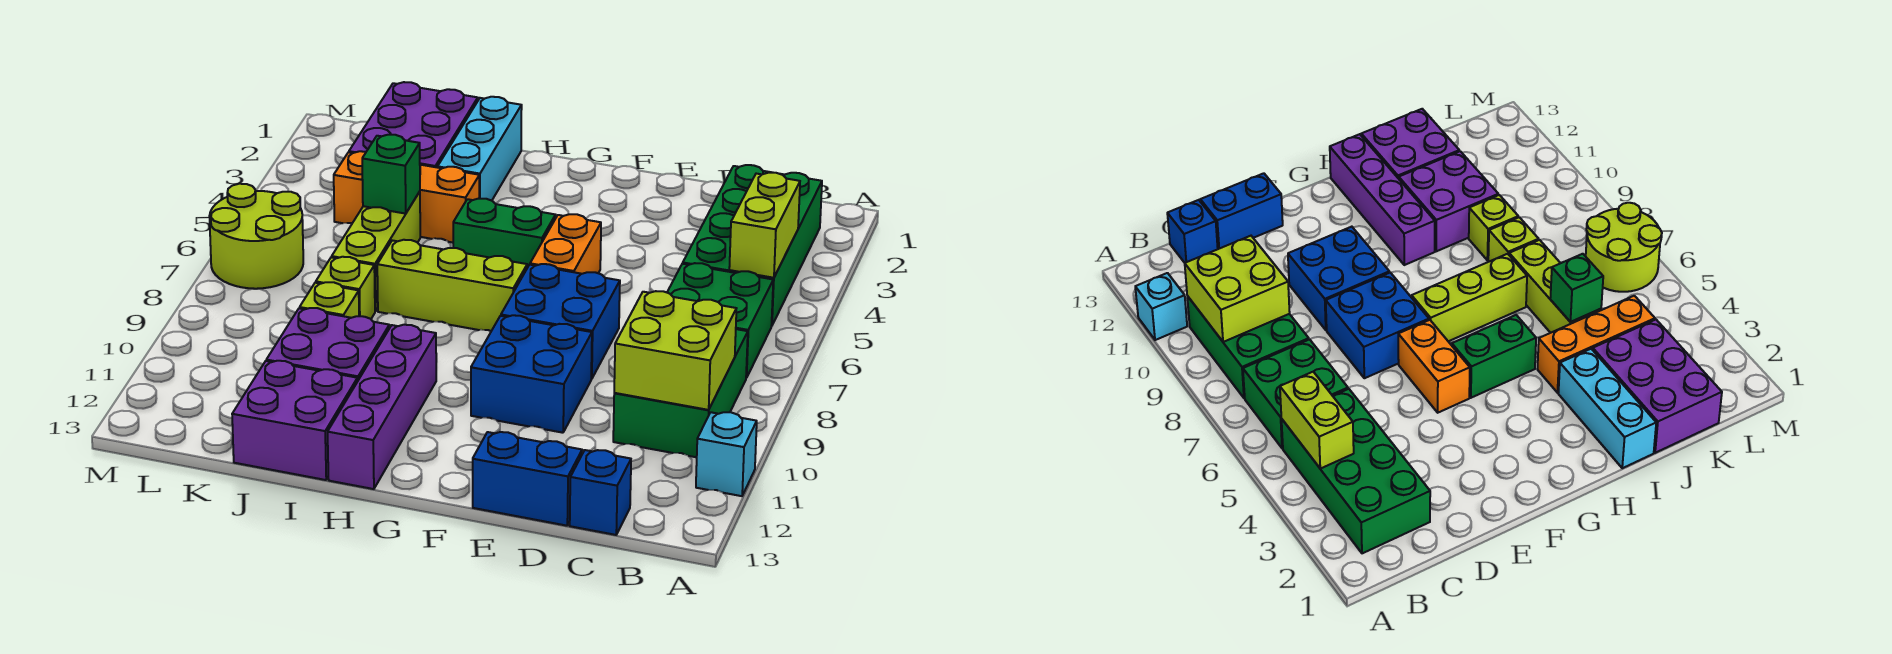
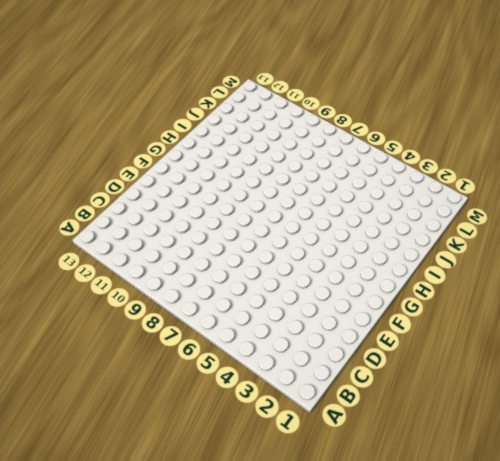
none -> cyan 1x1 brick [696,412,757,496]
none -> green 2x4 brick [683,165,822,326]
none -> green 2x2 brick [667,263,773,378]

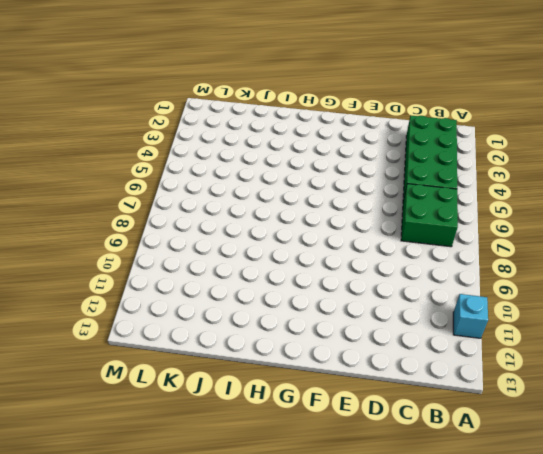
none -> green 2x3 brick [613,329,748,457]
none -> blue 1x1 brick [570,450,631,535]
none -> blue 1x2 brick [473,432,582,526]

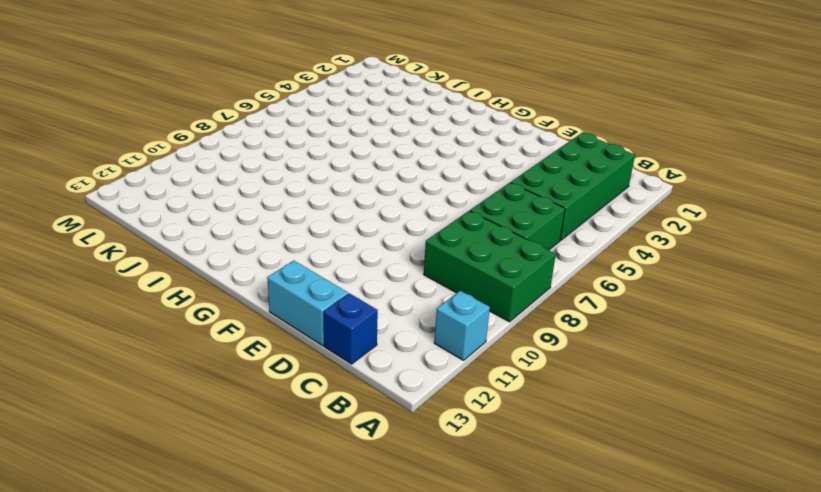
green 2x3 brick [424,211,556,322] -> green 2x3 brick turned to [613,329,748,457]
cyan 1x2 brick [267,261,348,346] -> blue 1x2 brick [473,432,582,526]
none -> blue 2x2 brick [501,264,620,379]
none -> blue 2x2 brick [471,315,592,433]
none -> orange 1x2 brick [530,214,601,274]

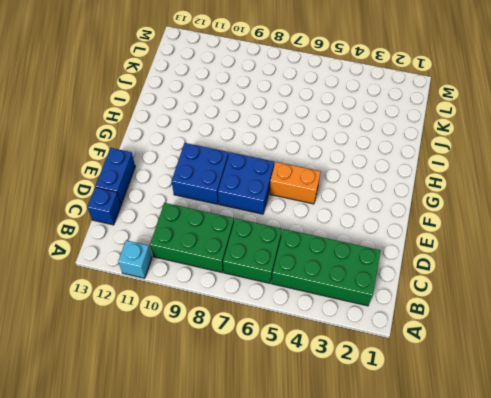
none -> green 1x2 brick [453,199,556,268]
none -> lime 1x3 brick [377,240,527,331]
none -> purple 1x4 brick [328,325,436,489]

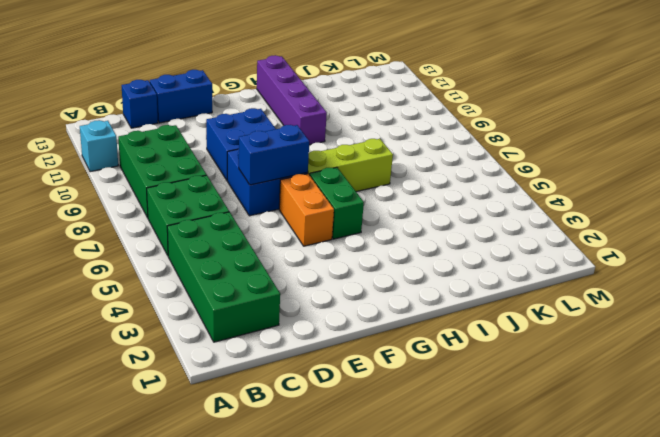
blue 1x2 brick [239,125,309,185] -> none
green 1x2 brick [310,167,364,239] -> green 1x2 brick turned to [453,199,556,268]
none -> cyan 1x3 brick [438,97,522,201]
none -> orange 1x3 brick [334,151,479,243]
none -> purple 2x2 brick [266,308,389,382]

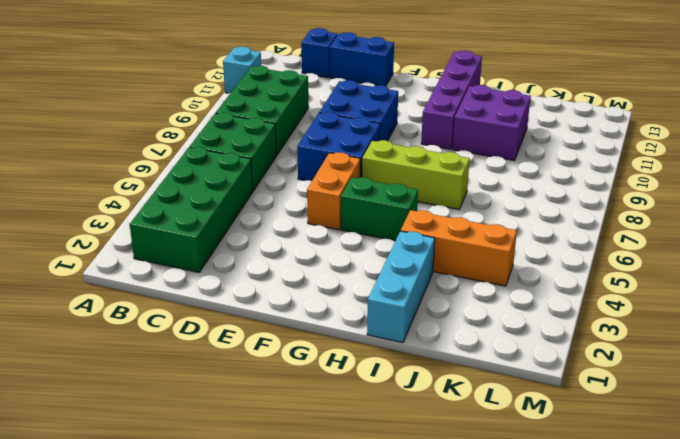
none -> purple 2x2 brick [232,361,357,480]
none -> purple 2x3 brick [349,82,478,168]
none -> lime 1x3 brick [332,192,420,311]

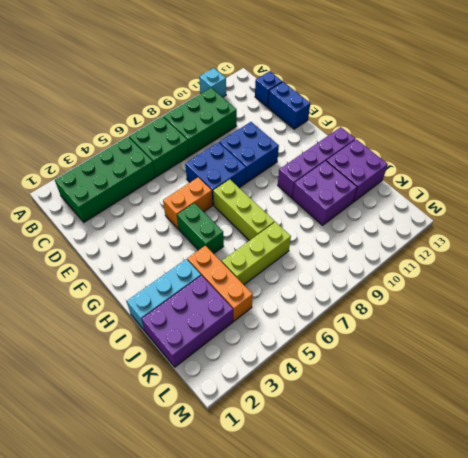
none -> lime 1x1 brick [316,257,375,319]
none -> lime 1x1 brick [300,282,359,318]
none -> lime 2x2 round brick [209,184,303,289]

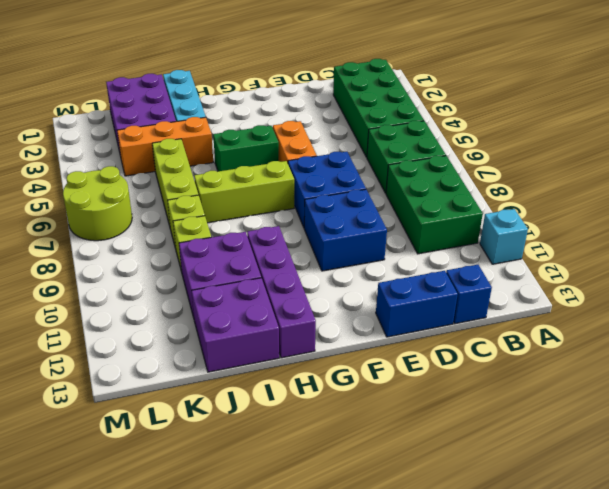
none -> lime 1x2 brick [729,173,800,278]
none -> lime 2x2 brick [614,291,736,410]
none -> green 1x1 brick [362,135,420,214]

